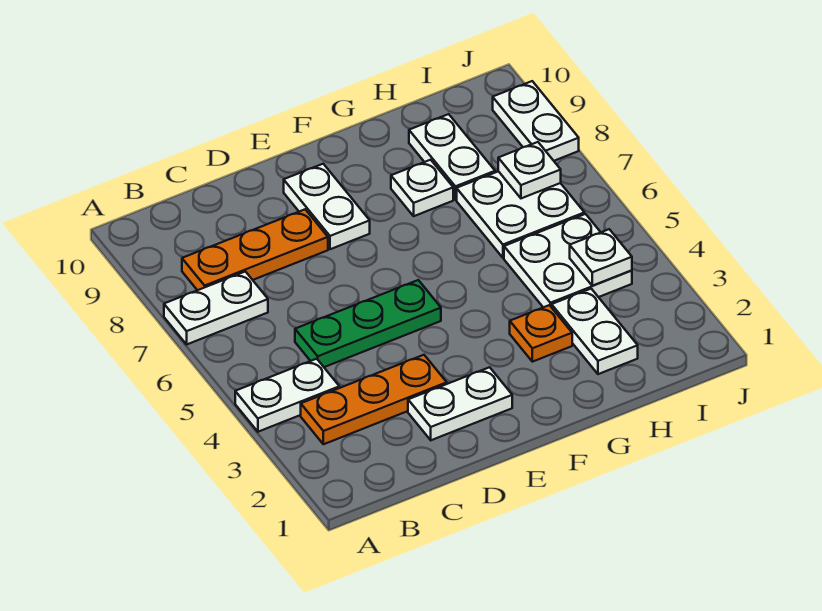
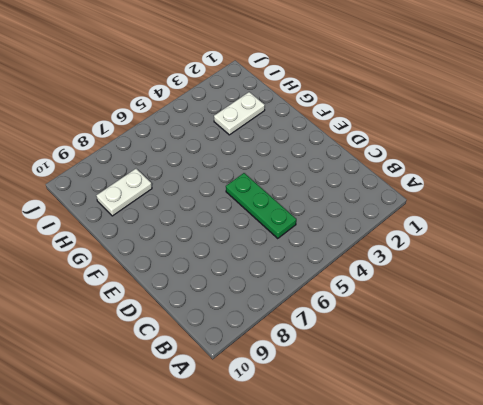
none -> white 1x2 plate [235,359,339,432]
none -> white 1x2 plate [164,272,268,344]
none -> orange 1x3 plate [301,355,447,444]

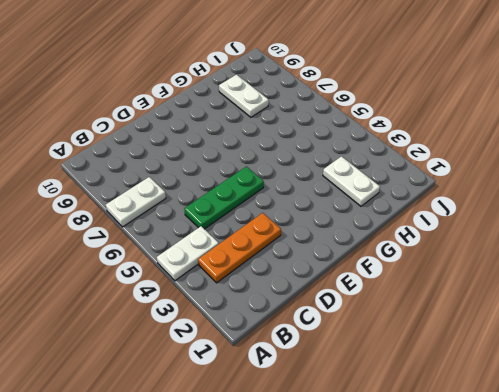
none -> orange 1x3 plate [182,209,328,290]
none -> white 1x2 plate [408,367,512,440]
none -> white 1x2 plate [284,164,370,249]

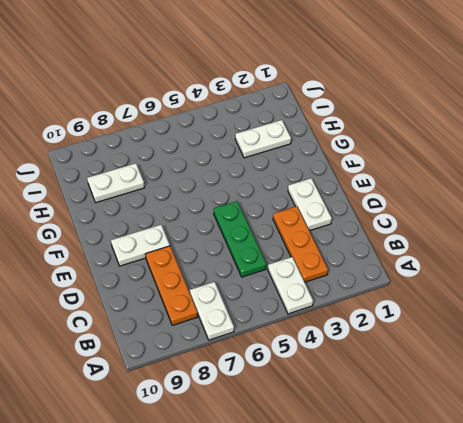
none -> orange 1x1 plate [510,305,572,362]
none -> white 1x1 plate [391,160,453,216]
none -> white 2x2 plate [504,214,632,307]

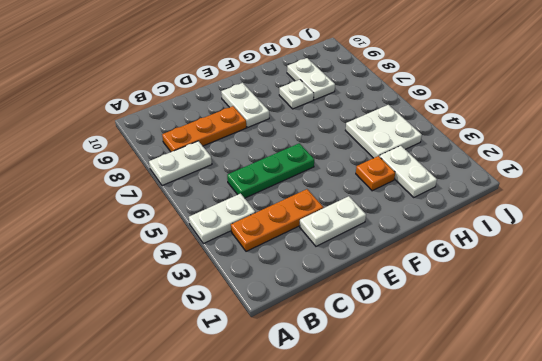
none -> white 2x2 plate [457,171,584,258]
none -> white 1x2 plate [493,81,579,161]
none -> white 1x1 plate [570,229,632,286]

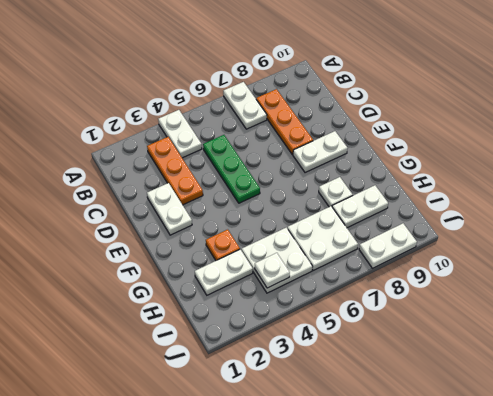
none -> white 1x1 plate [498,142,561,198]

